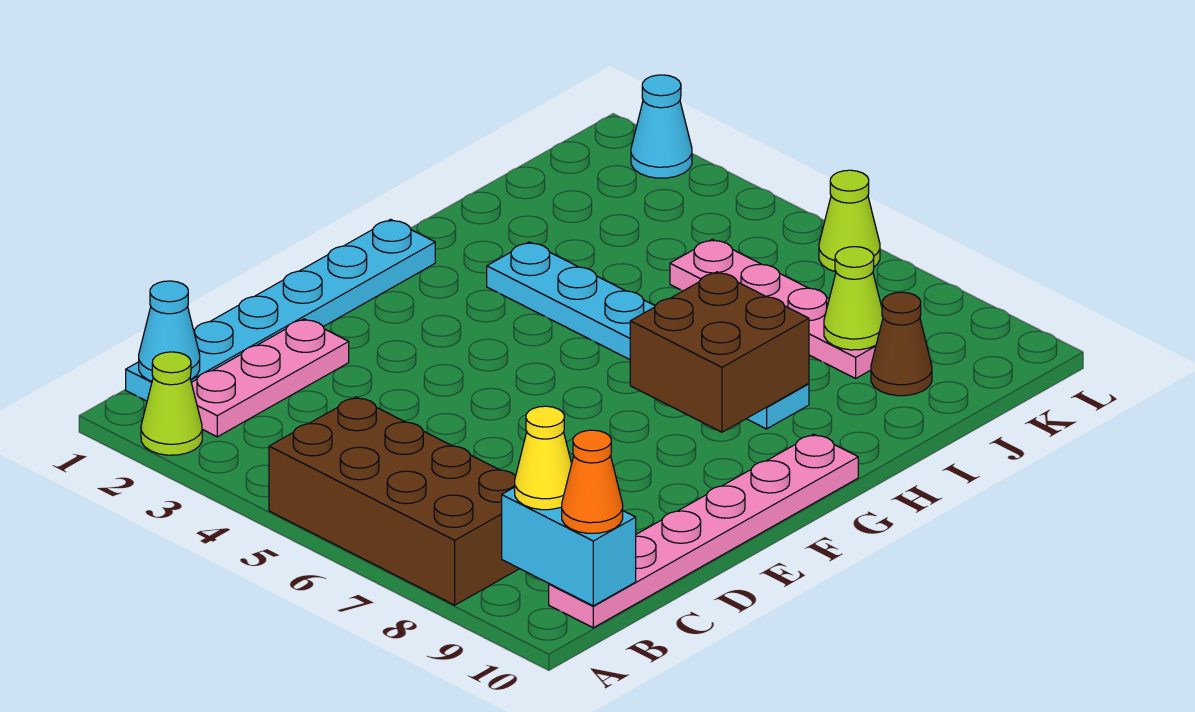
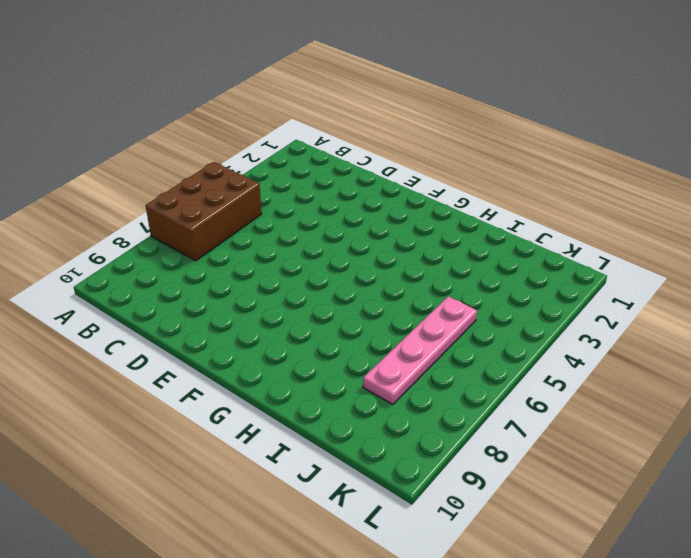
brown 2x3 brick [146,162,262,261] -> brown 2x4 brick [269,397,519,605]
none -> lime 1x1 cone [141,352,202,455]
none -> cyan 1x6 plate [126,219,435,401]
none -> pink 1x3 plate [191,319,349,437]

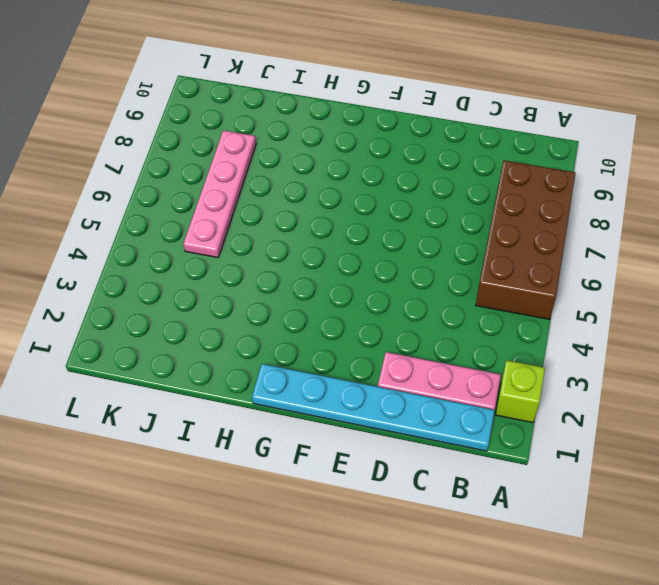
lime 1x1 brick [495,360,545,423] -> lime 1x1 cone [141,352,202,455]
none -> pink 1x6 plate [549,434,858,628]
none -> cyan 1x6 plate [487,242,809,429]
none -> brown 1x1 cone [871,292,932,396]

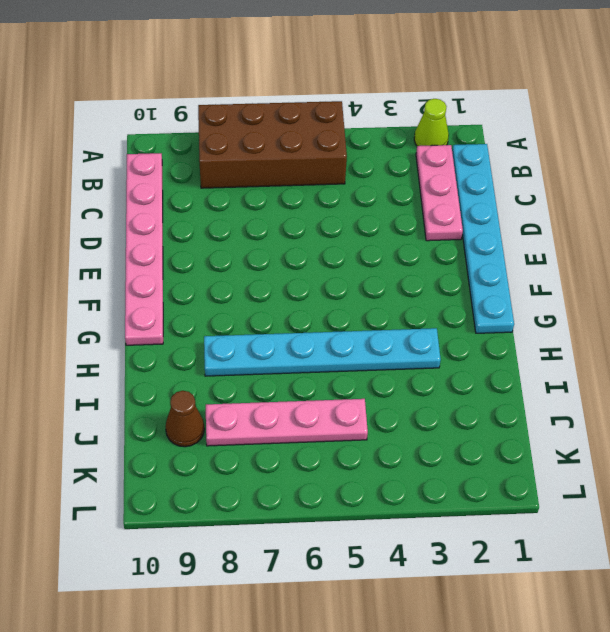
none -> cyan 1x1 cone [631,75,692,178]
none -> lime 1x1 cone [819,170,880,272]
none -> cyan 1x1 cone [139,281,200,381]

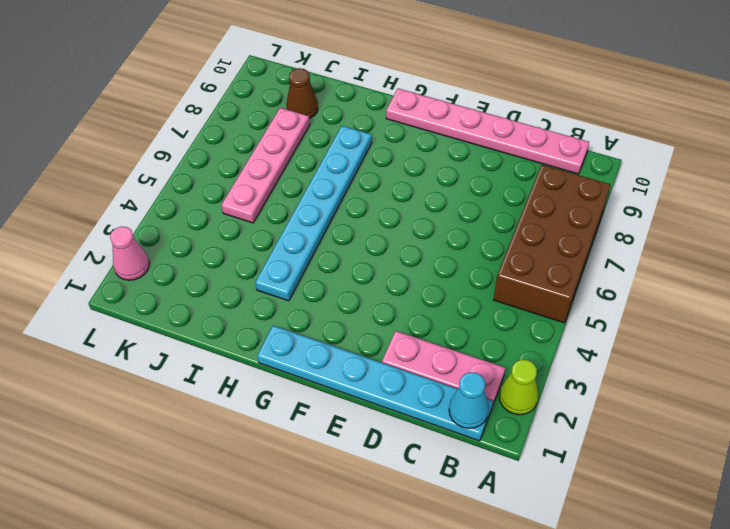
pink 1x1 cone [110,227,149,280] -> cyan 1x1 cone [631,75,692,178]
none -> lime 1x1 cone [819,170,880,272]
none -> cyan 1x2 brick [502,487,636,606]
none -> brown 2x2 brick [630,272,809,432]

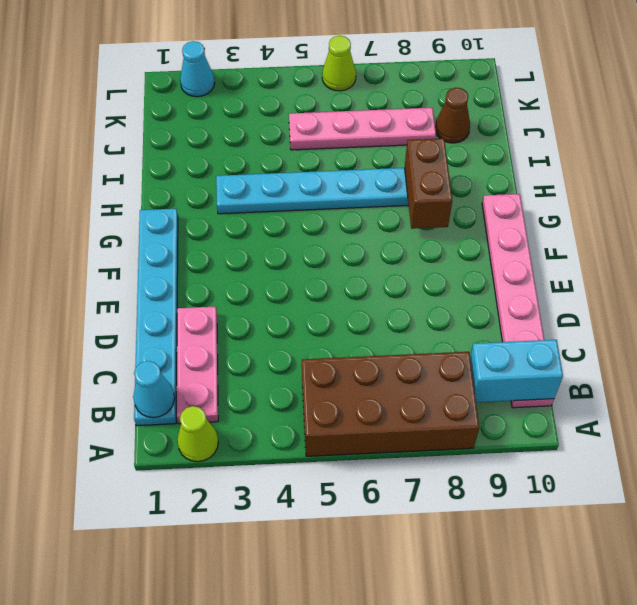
brown 1x2 brick [405,138,452,229] -> brown 2x2 brick [630,272,809,432]
none -> lime 1x1 cone [824,247,883,350]
none -> yellow 1x1 cone [515,406,572,510]
none -> orange 1x1 cone [562,430,623,533]

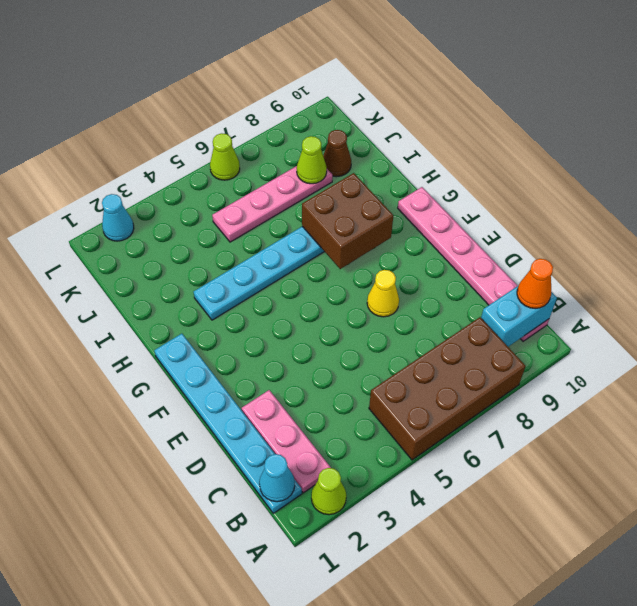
yellow 1x1 cone [367,270,399,317] -> yellow 1x1 cone moved to [515,406,572,510]

